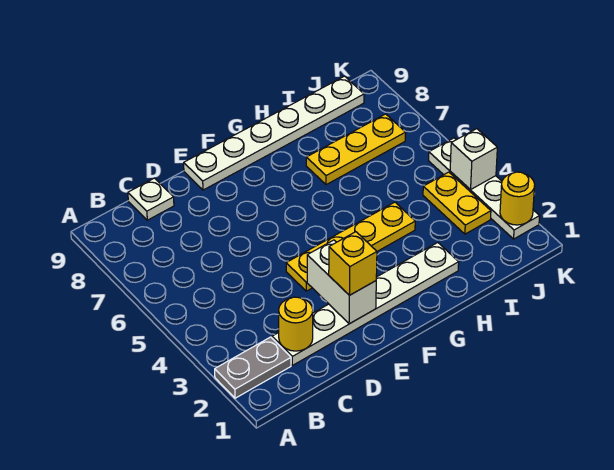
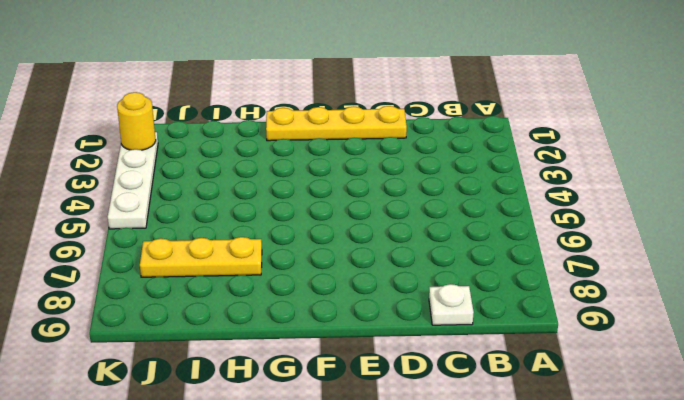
yellow 1x4 plate [266,106,407,141] -> yellow 1x4 plate moved to [286,202,415,291]
none -> grey 1x2 plate [215,337,291,398]
none -> white 1x6 plate [272,243,459,365]
none -> white 1x6 plate [184,76,364,190]

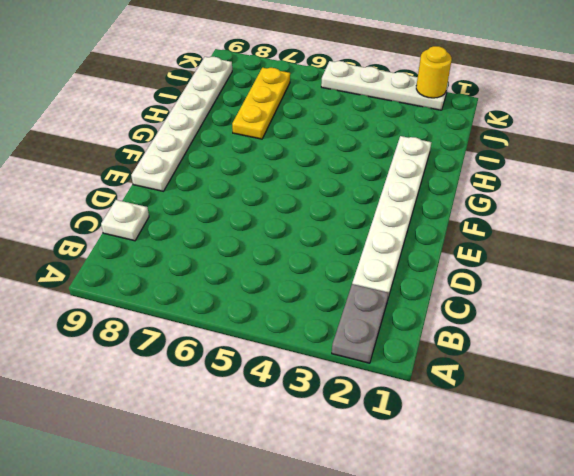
none -> yellow 1x4 plate [286,202,415,291]
none -> yellow 1x2 plate [423,172,491,234]
none -> yellow 1x1 round brick [279,297,313,351]

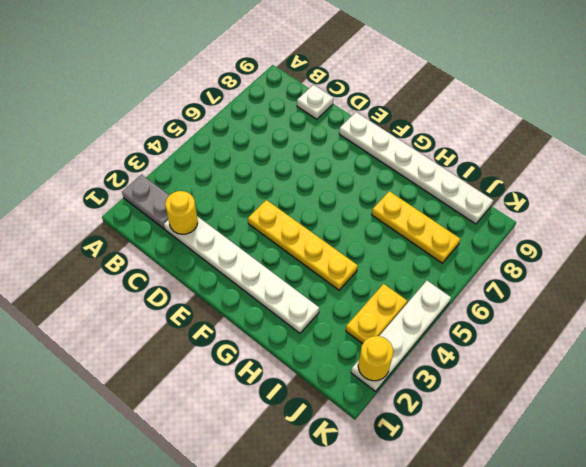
none -> white 1x2 brick [307,240,376,324]
none -> white 1x1 brick [450,129,497,190]
none -> yellow 1x1 brick [329,232,377,295]

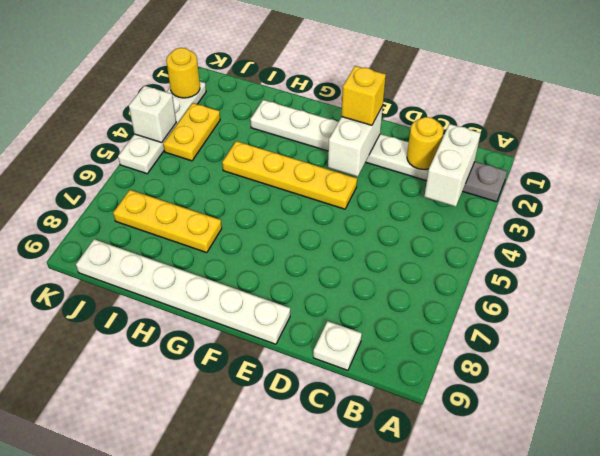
white 1x2 brick [424,124,481,207] -> none

